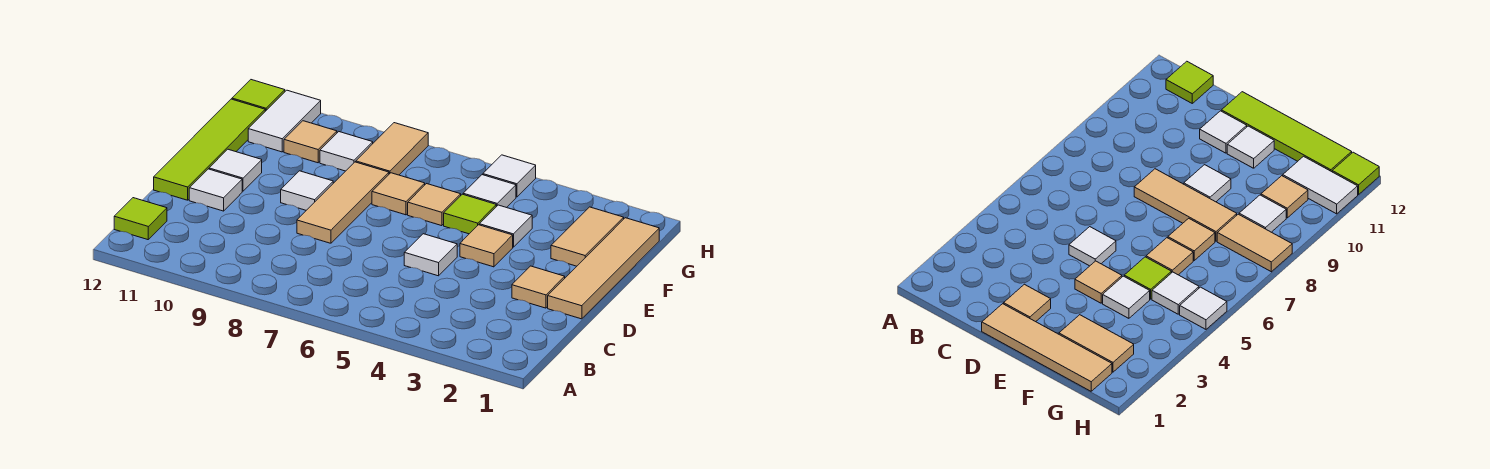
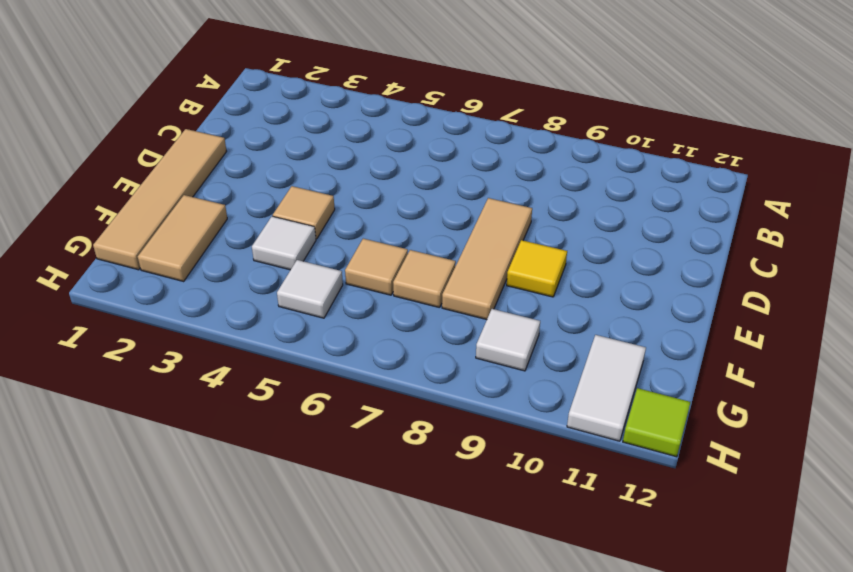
yellow 1x1 tile [507,240,567,297] -> white 1x1 tile [281,171,333,210]
none -> lime 1x1 tile [114,198,167,240]
none -> tan 1x1 tile [512,266,565,308]
none -> white 1x1 tile [404,234,457,276]

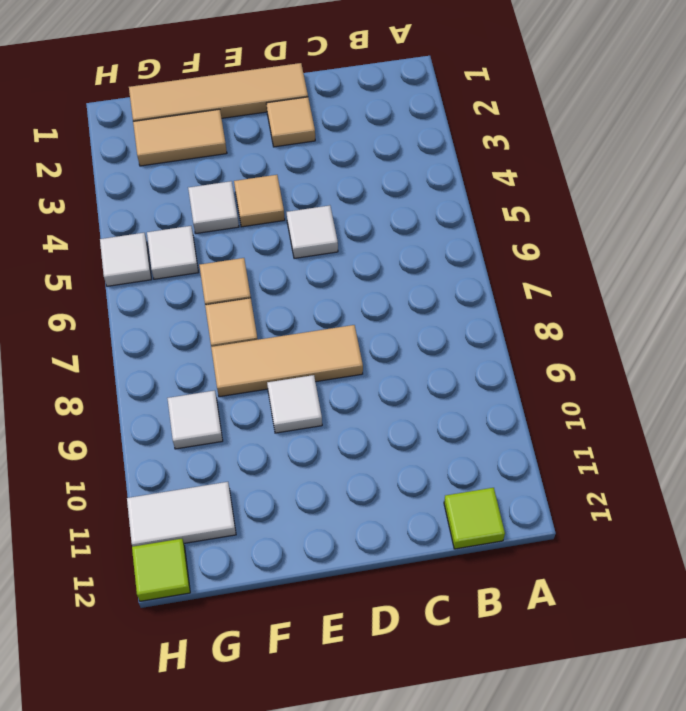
none -> white 1x1 tile [189,169,242,211]
none -> lime 1x4 tile [154,99,265,200]
none -> white 1x1 tile [209,149,262,191]

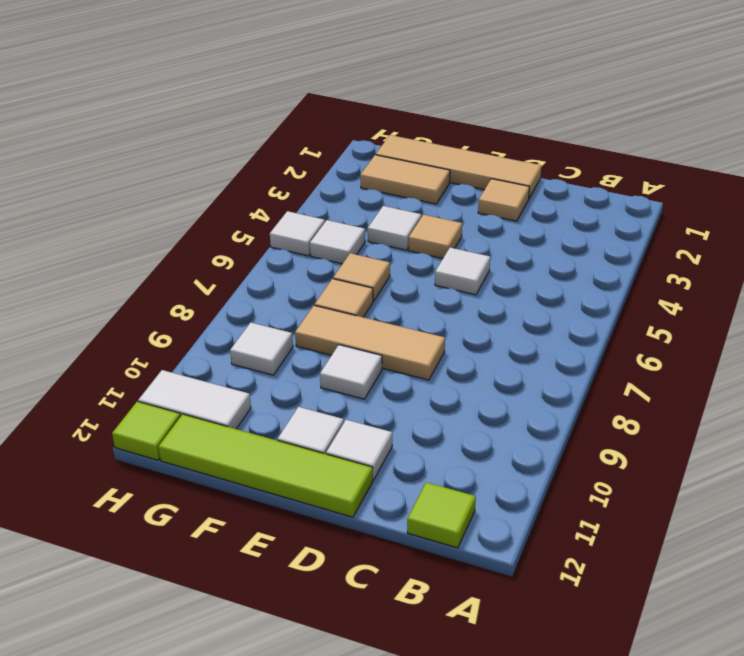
none -> lime 1x1 tile [444,194,496,234]
none -> tan 1x2 tile [356,123,428,175]
none -> tan 1x1 tile [284,121,337,163]

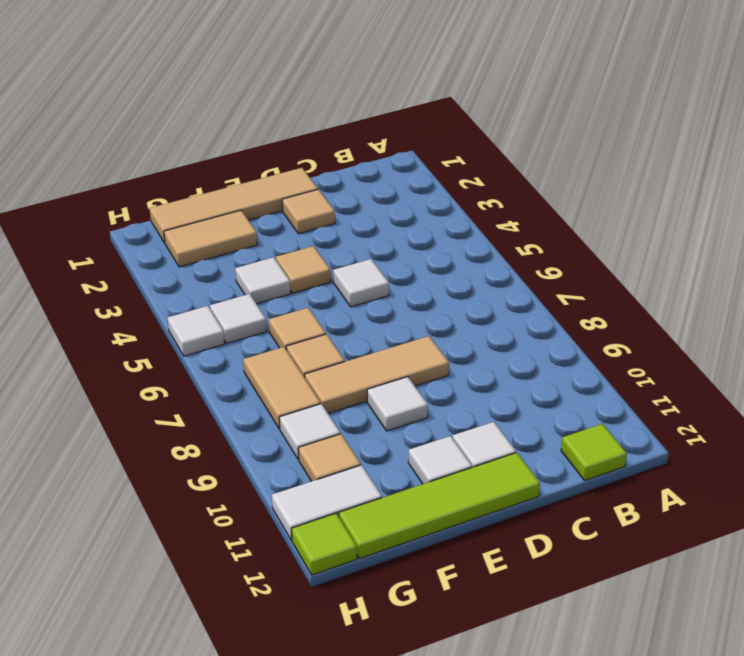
tan 1x2 tile [243,347,321,429] -> tan 1x2 tile turned to [356,123,428,175]
none -> lime 1x1 tile [444,194,496,234]

